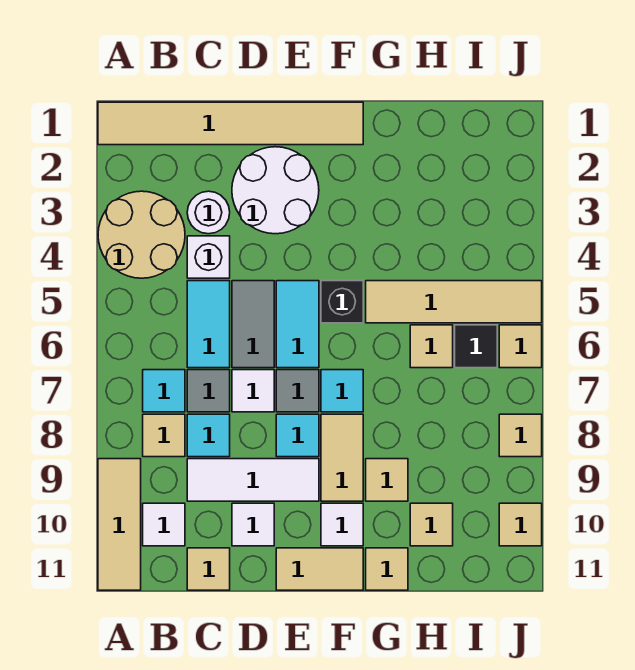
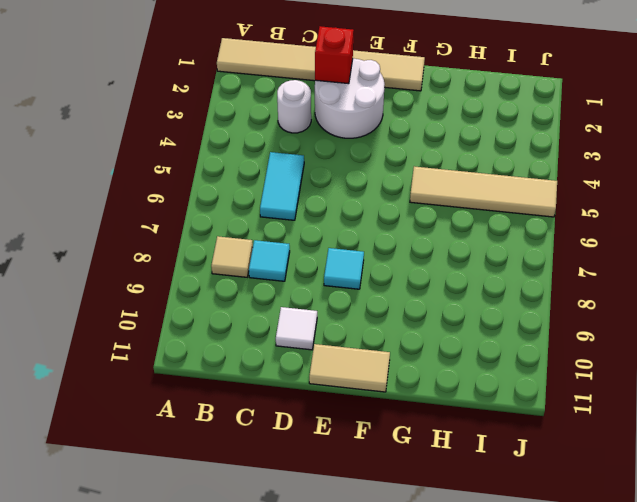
red 1x1 brick [315,26,354,84] -> none
none -> tan 2x2 round brick [98,191,185,278]
none -> tan 1x3 tile [98,459,141,590]
none -> cyan 1x1 tile [143,370,185,412]
none -> white 1x1 tile [143,503,185,546]

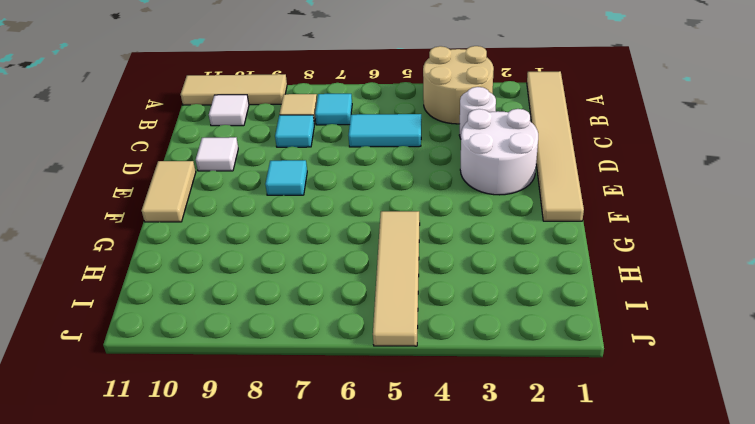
none -> white 1x1 brick [187,236,230,278]
none -> grey 1x1 tile [187,370,230,412]
none -> white 1x3 tile [187,459,319,501]
none -> tan 1x1 tile [187,548,230,590]

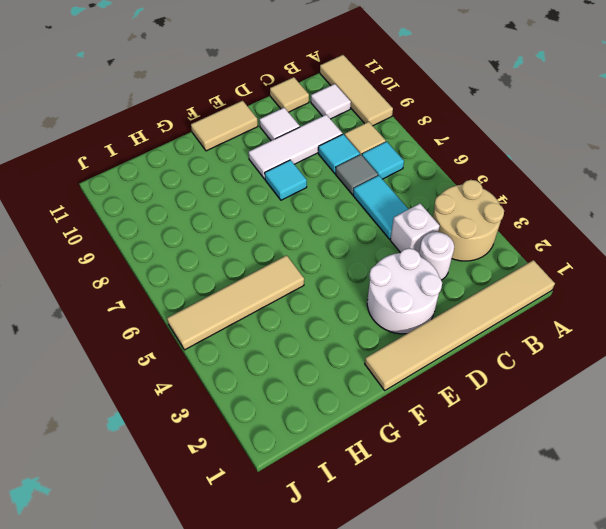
none -> grey 1x2 tile [232,281,274,368]
none -> white 1x1 tile [232,370,274,412]
none -> cyan 1x2 tile [276,281,319,368]
none -> grey 1x1 tile [276,370,319,412]

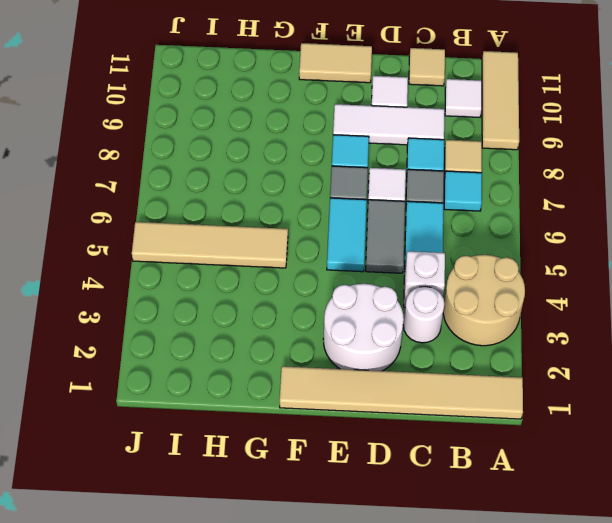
none -> black 1x1 brick [321,281,363,323]
none -> cyan 1x1 tile [321,370,363,412]
none -> tan 1x2 tile [321,414,363,501]
none -> white 1x1 tile [321,503,363,546]

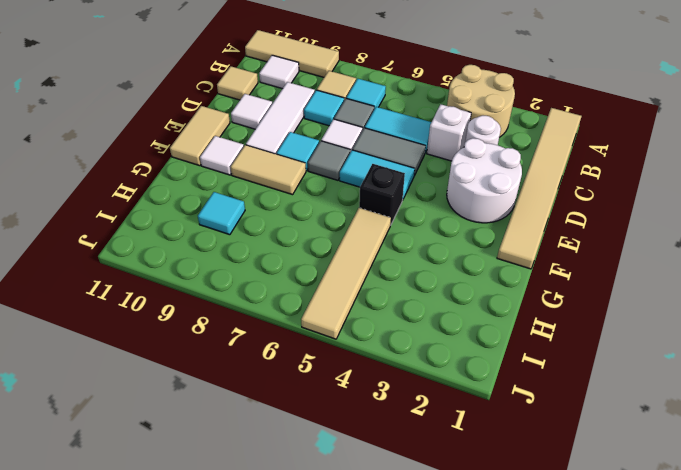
cyan 1x1 tile [198,192,245,235] -> cyan 1x1 tile moved to [321,370,363,412]
none -> tan 1x1 tile [366,459,408,501]
none -> tan 1x1 tile [366,548,408,590]
none -> tan 1x1 tile [410,325,453,368]
none -> tan 1x1 tile [410,503,453,546]

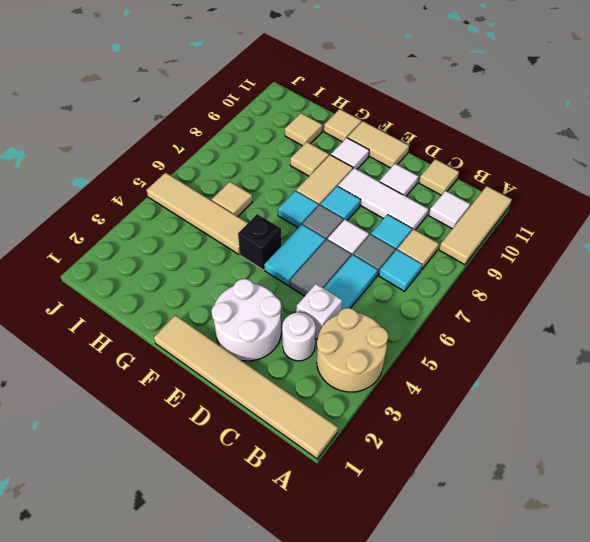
none -> black 1x1 tile [455,325,497,368]
none -> tan 1x1 tile [499,325,542,368]
none -> tan 1x1 tile [499,414,542,457]
none -> tan 1x1 tile [499,503,542,546]

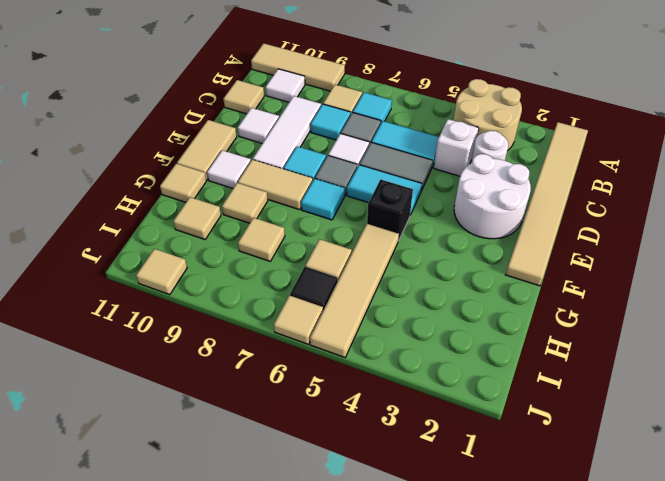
tan 1x1 tile [238,218,285,261] -> tan 1x1 tile moved to [499,414,542,457]

